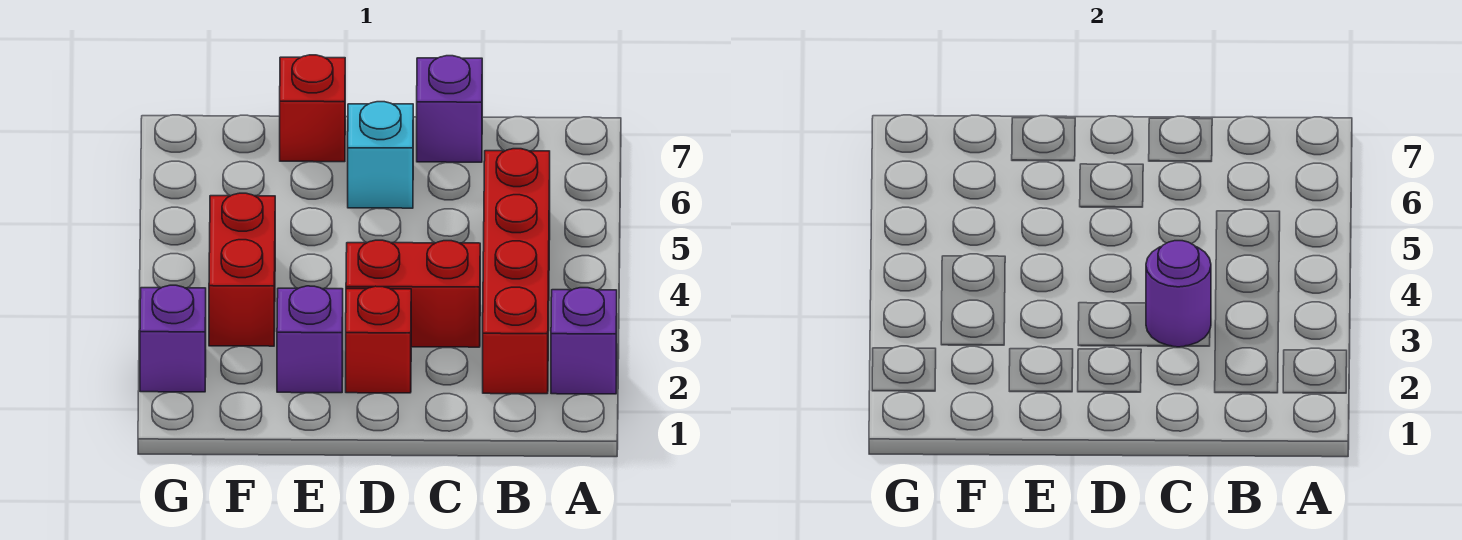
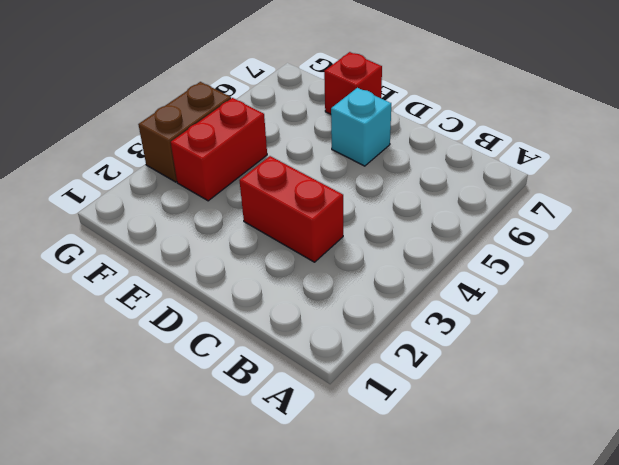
brown 1x2 brick [138,82,231,182] -> none
none -> purple 1x1 brick [551,288,617,394]
none -> red 1x4 brick [483,149,550,394]

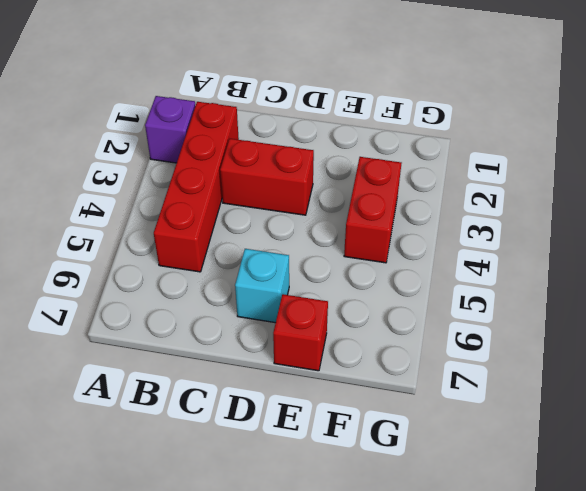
none -> purple 1x1 brick [417,56,482,162]
none -> red 1x1 brick [346,286,411,393]

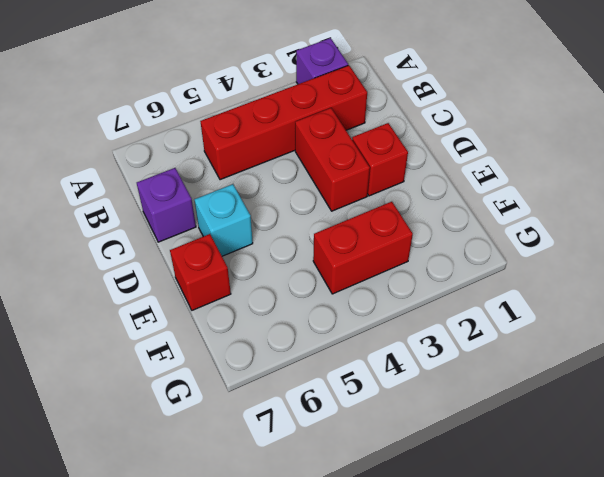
none -> purple 1x1 brick [277,286,343,393]
none -> purple 1x1 brick [140,285,206,392]

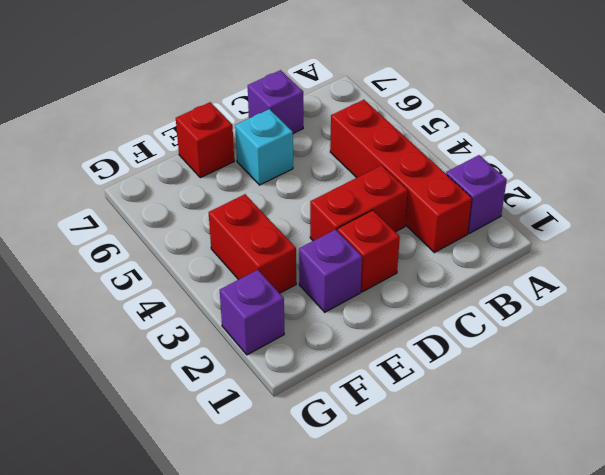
none -> purple 1x1 round brick [1146,241,1211,347]

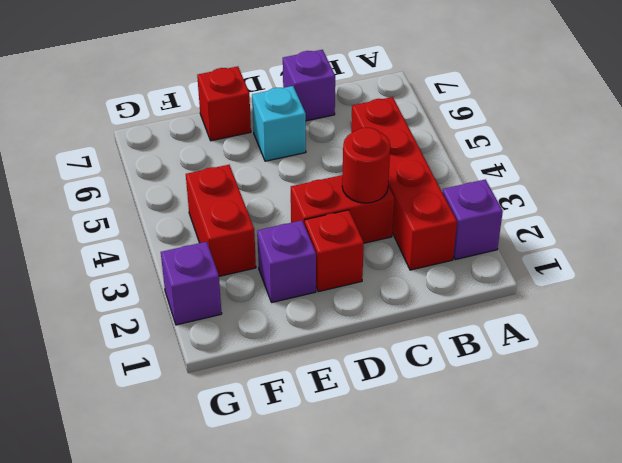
red 1x1 round brick [342,127,390,203] -> purple 1x1 round brick [1146,241,1211,347]

